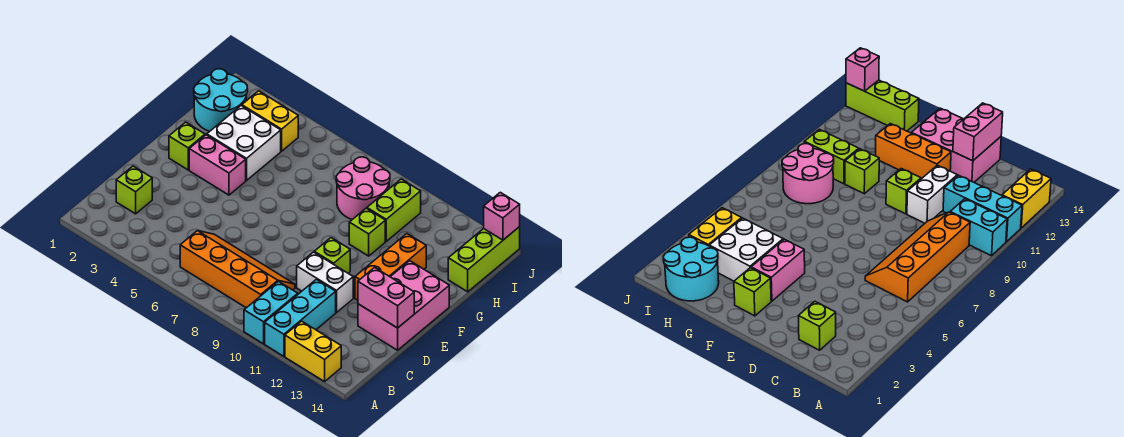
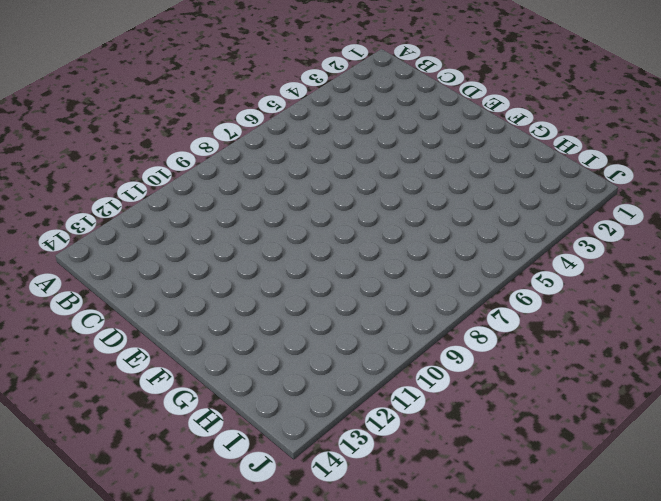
none -> cyan 1x2 brick [244,281,298,344]
none -> cyan 1x3 brick [265,279,336,356]
none -> yellow 1x2 brick [285,321,341,382]

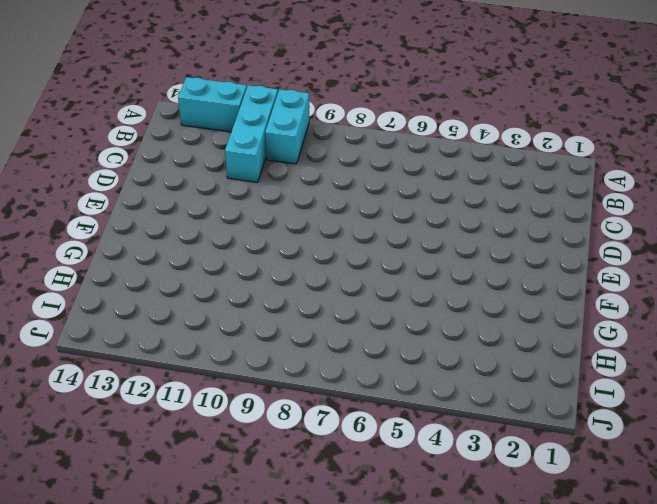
cyan 1x2 brick [178,77,247,132] -> yellow 1x2 brick [285,321,341,382]
none -> orange 2x4 slope [180,231,295,308]
none -> lime 1x1 brick [116,166,152,214]
none -> white 1x2 brick [297,252,353,313]

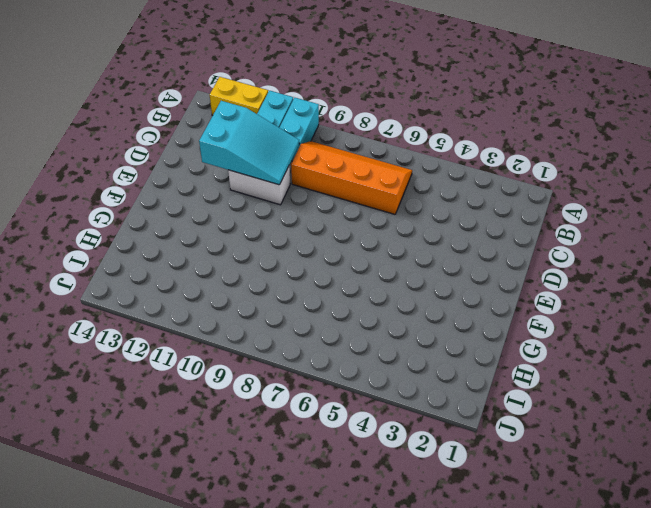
orange 2x4 slope [291,141,412,214] -> orange 2x4 slope turned to [180,231,295,308]
cyan 2x3 slope [199,101,299,185] -> none
none -> lime 1x1 brick [116,166,152,214]
none -> pink 2x3 brick [358,261,449,350]
none -> lime 1x1 brick [314,238,350,273]

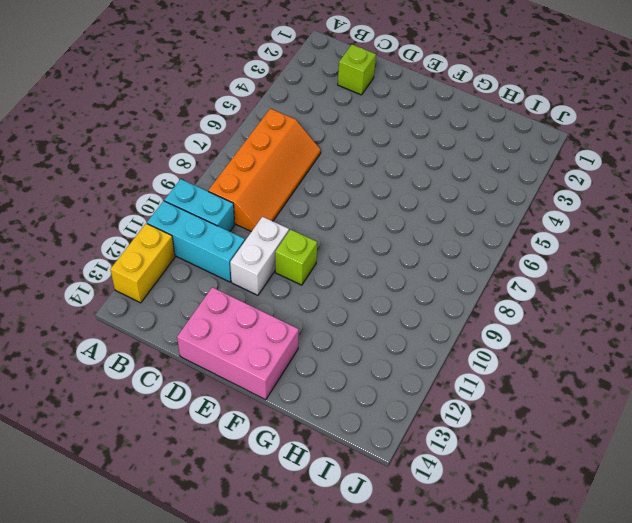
none -> orange 1x3 brick [355,234,426,300]
none -> lime 1x1 brick [169,122,205,170]
none -> pink 1x2 brick [189,135,246,195]

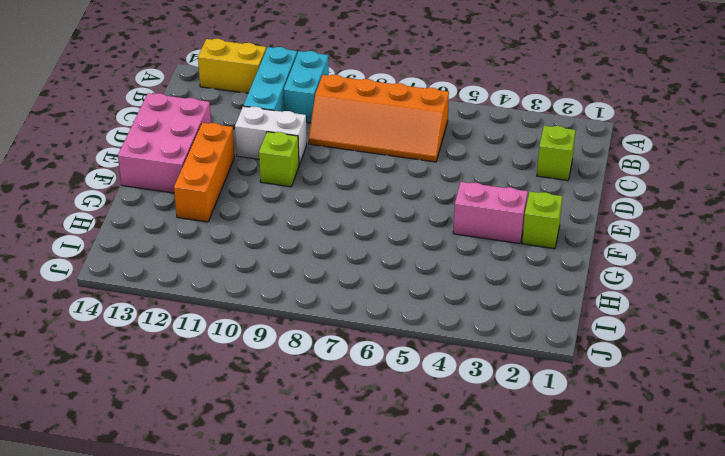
none -> white 2x2 brick [207,106,281,181]
none -> lime 1x1 brick [349,208,385,256]
none -> cyan 2x2 round brick [194,69,248,131]

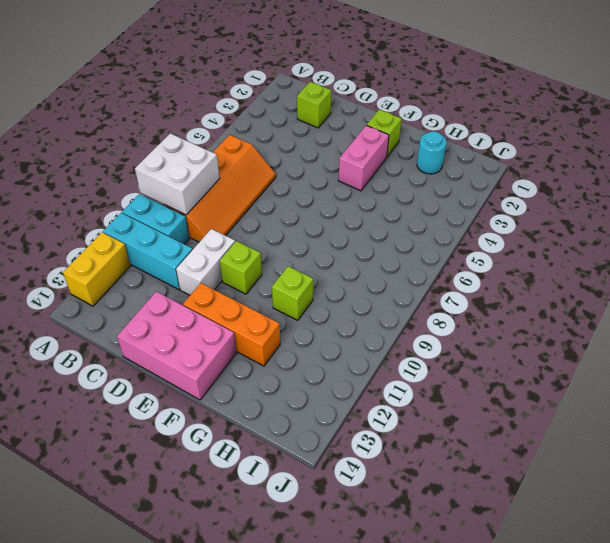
white 2x2 brick [135,133,220,215] -> white 2x2 brick moved to [207,106,281,181]
cyan 1x1 round brick [417,131,447,174] -> cyan 2x2 round brick [194,69,248,131]
none -> pink 2x2 round brick [336,157,390,220]
none -> lime 1x2 brick [367,179,421,241]
none -> lime 1x3 brick [448,227,520,292]

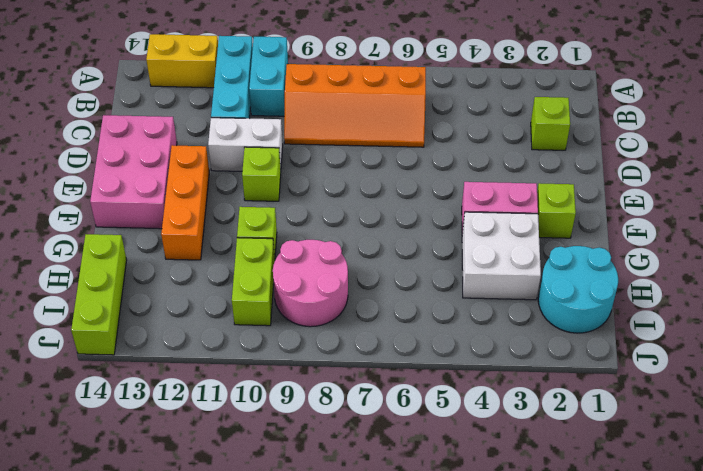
none -> yellow 1x2 brick [242,91,298,151]
none -> pink 1x2 brick [358,268,414,328]
none -> pink 1x1 brick [484,192,520,240]

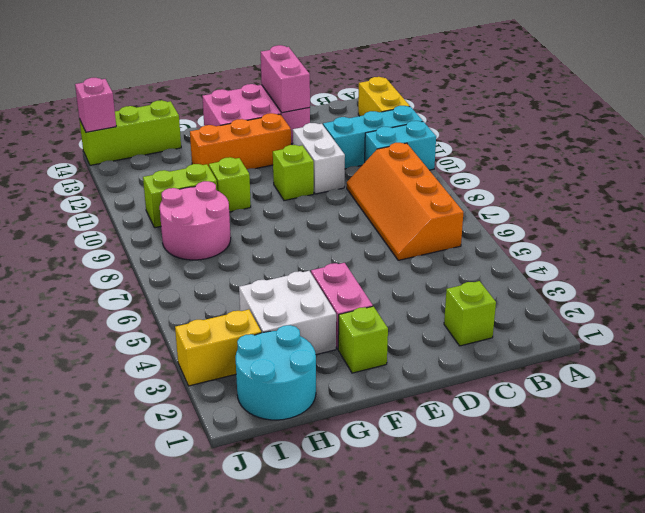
yellow 1x2 brick [175,310,261,386] -> yellow 1x2 brick turned to [242,91,298,151]

